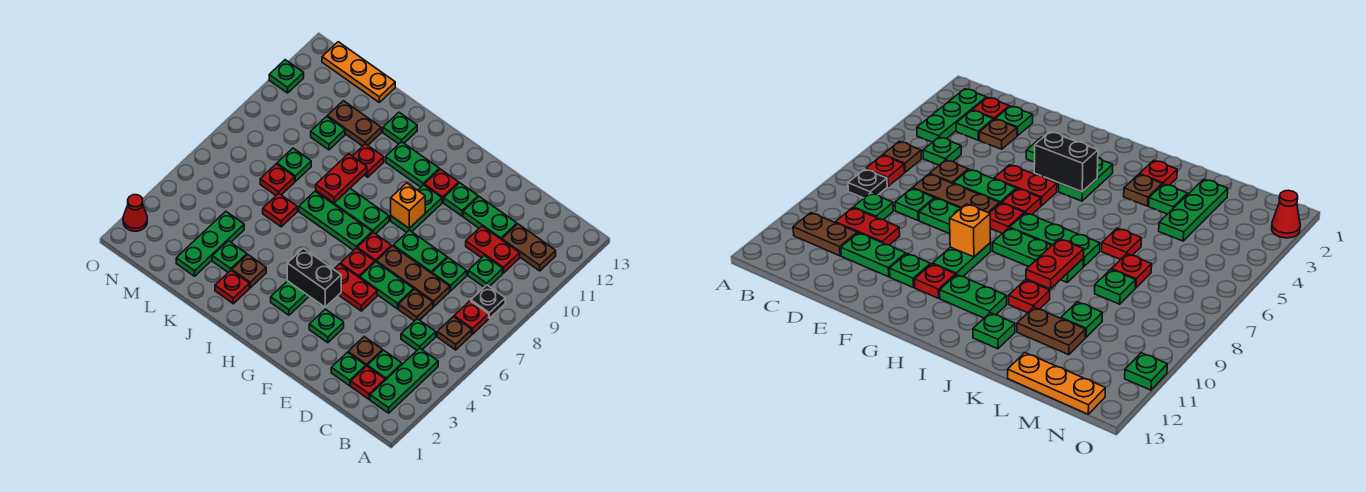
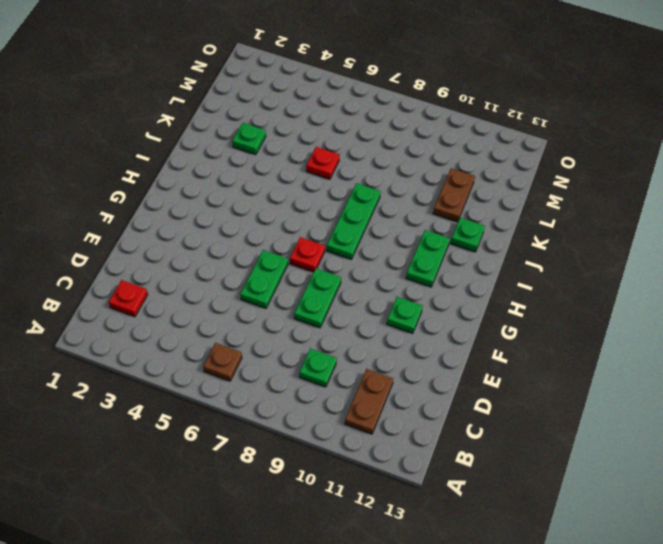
none -> green 1x3 plate [370,348,438,413]
none -> red 1x1 plate [454,301,489,334]
none -> black 1x1 plate [471,285,505,318]
none -> green 1x1 plate [368,350,402,380]

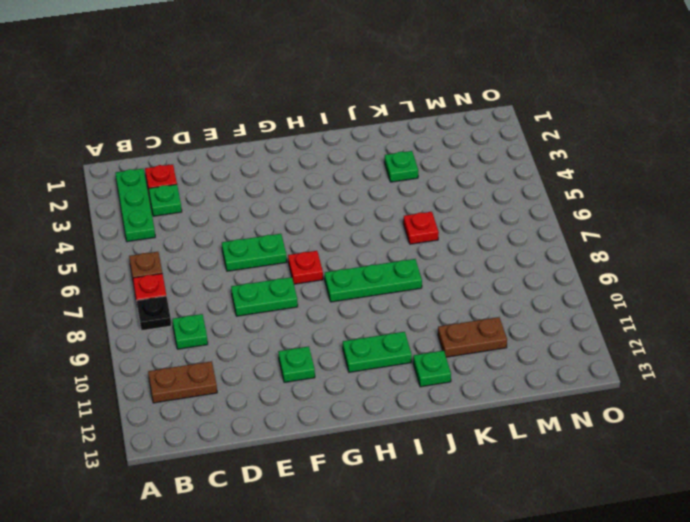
none -> green 1x1 plate [401,319,436,350]
none -> red 1x2 plate [466,226,520,273]
none -> green 1x1 plate [331,352,366,386]
none -> brown 1x1 plate [348,337,383,366]

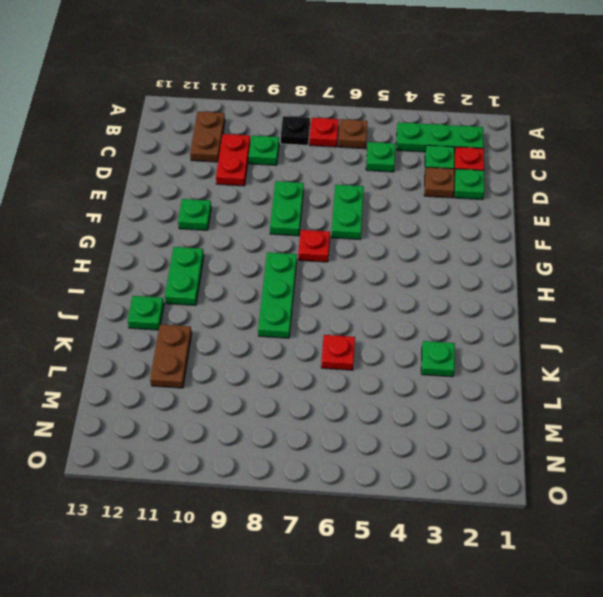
none -> brown 1x1 plate [399,289,433,321]
none -> brown 1x3 plate [377,246,450,307]
none -> green 1x1 plate [432,258,467,291]
none -> green 1x2 plate [463,197,517,240]

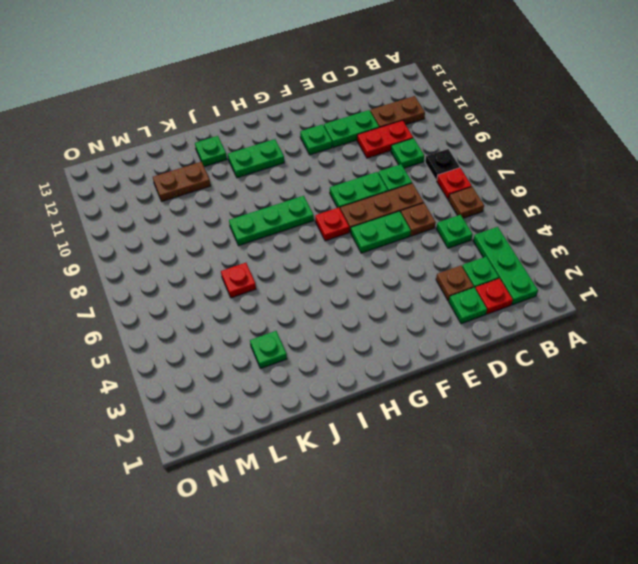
none -> green 1x1 plate [309,309,344,343]
none -> red 1x2 plate [334,264,377,311]
none -> red 1x1 plate [340,248,375,278]
none -> green 1x2 plate [391,185,442,232]

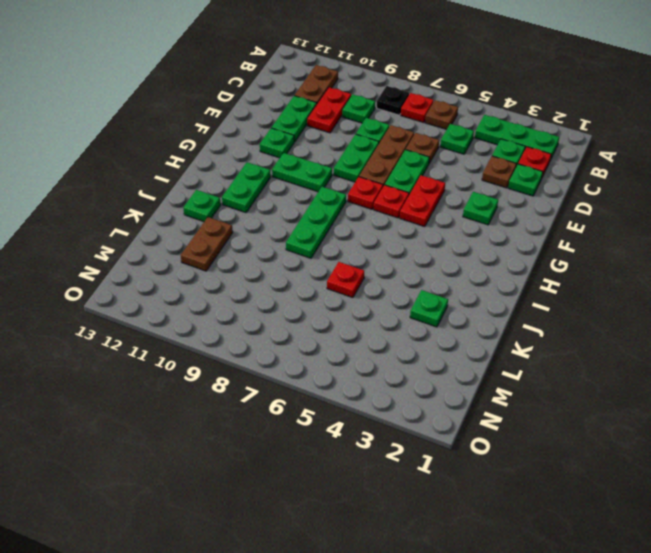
none -> red 1x1 plate [424,169,459,202]
none -> green 1x2 plate [271,281,309,315]
none -> green 1x3 plate [299,191,372,250]
none -> red 1x1 plate [215,270,249,304]

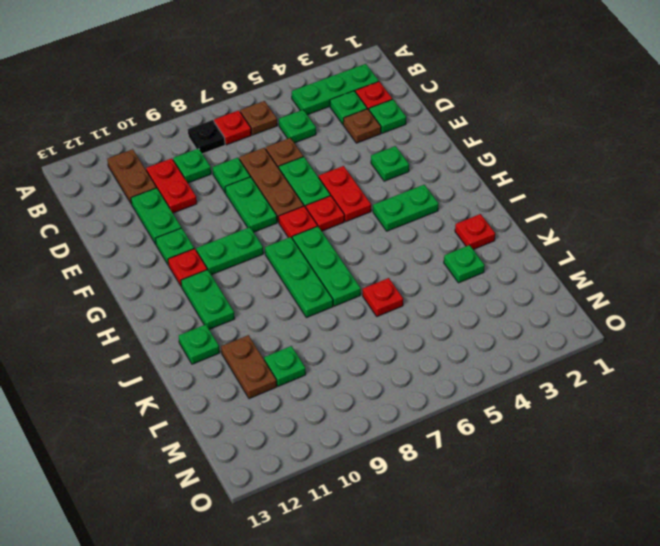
none -> brown 1x1 plate [232,255,266,288]
none -> red 1x1 plate [353,144,384,177]
none -> green 1x3 plate [176,211,244,276]
none -> red 1x1 plate [260,164,295,195]

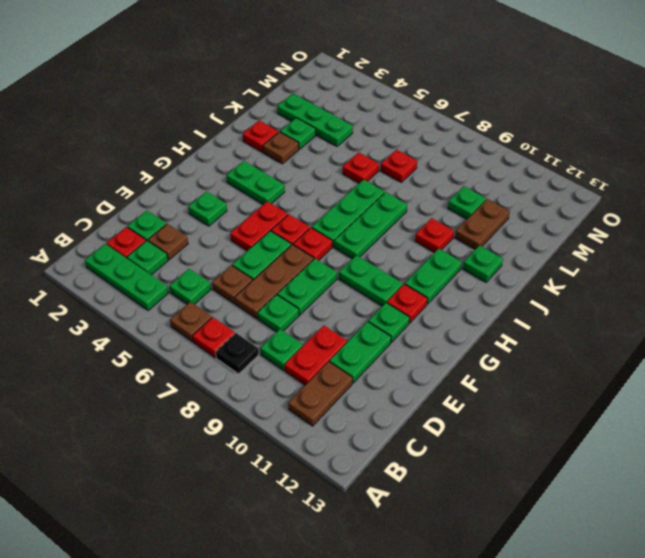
none -> green 1x1 plate [277,148,311,181]
none -> orange 1x3 plate [322,42,395,102]
none -> red 1x1 cone [123,195,147,231]
none -> green 1x1 plate [269,60,304,93]

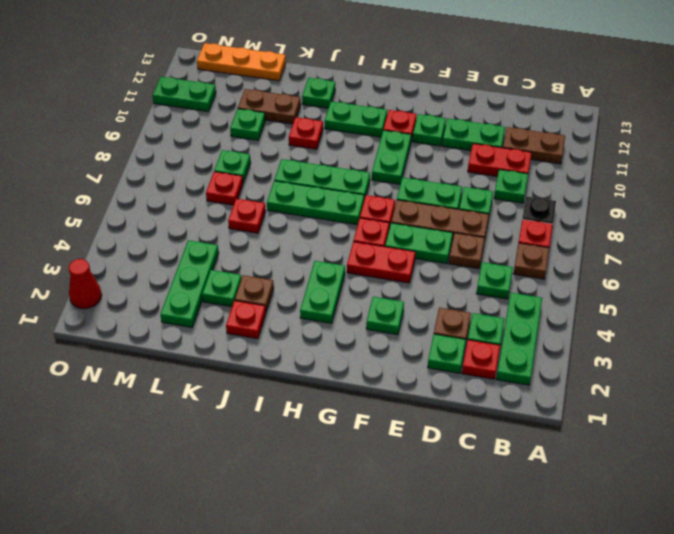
green 1x2 plate [153,77,216,112] -> green 1x1 plate [269,60,304,93]
none -> black 1x2 brick [287,248,341,307]
none -> orange 1x1 brick [391,183,425,228]
none -> red 1x2 plate [316,154,367,203]

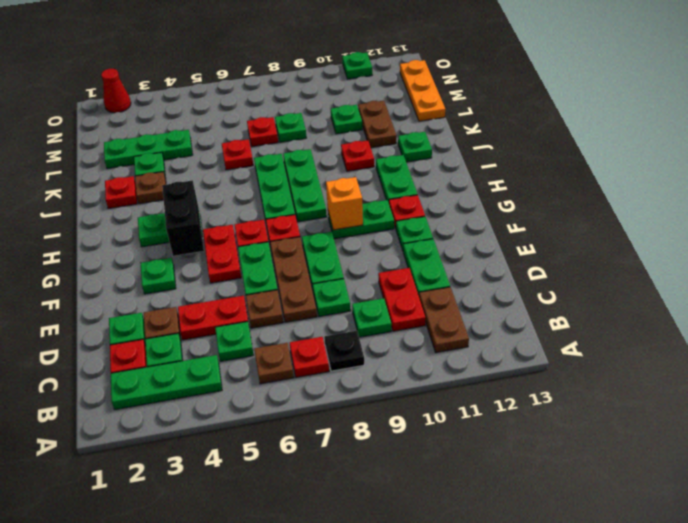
red 1x2 plate [178,296,248,340] -> red 1x2 plate moved to [316,154,367,203]

